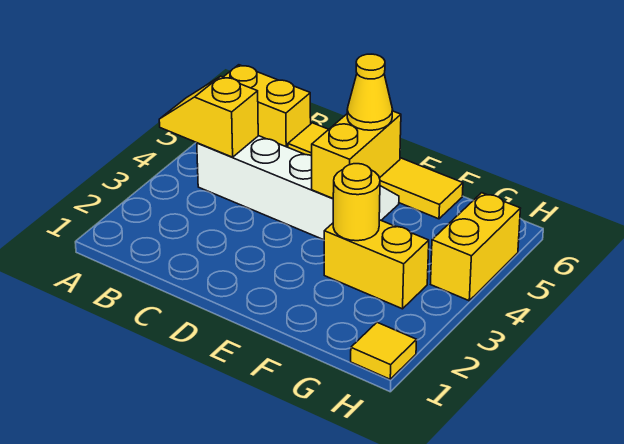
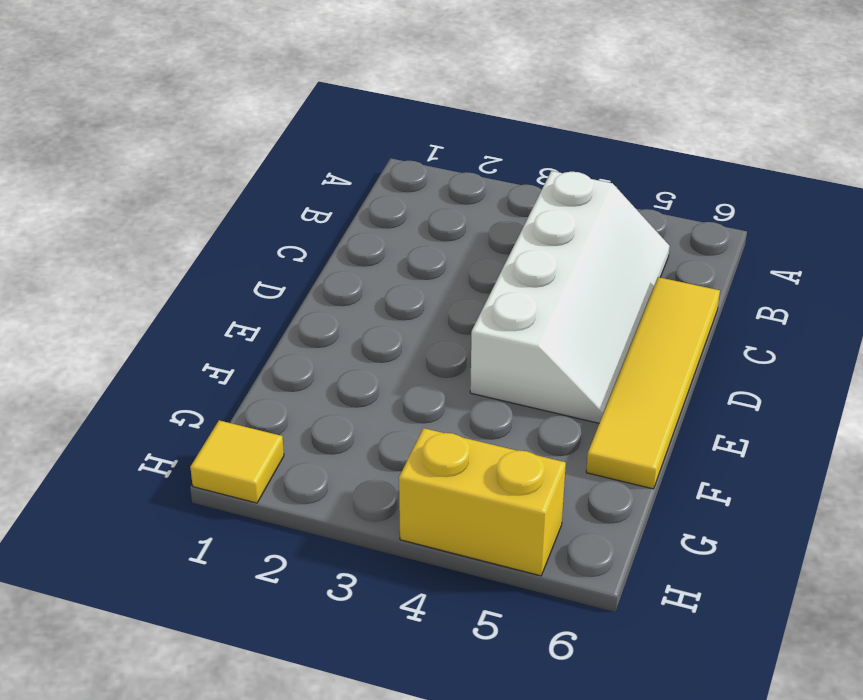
none -> yellow 1x2 brick [224,65,311,147]
none -> yellow 1x2 brick [324,220,429,309]

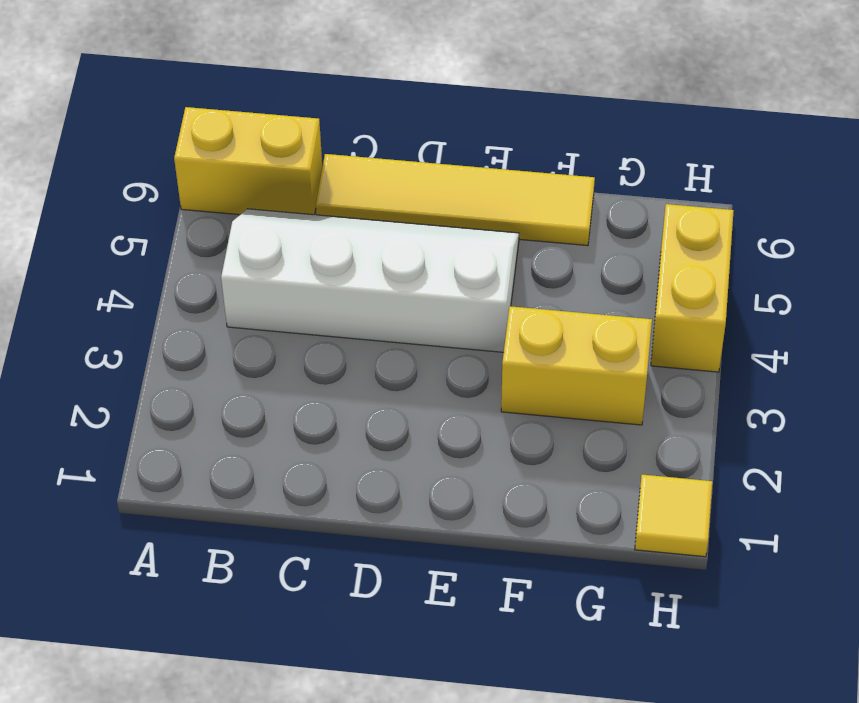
none -> yellow 1x2 slope [159,76,258,157]
none -> yellow 1x2 brick [312,111,401,199]

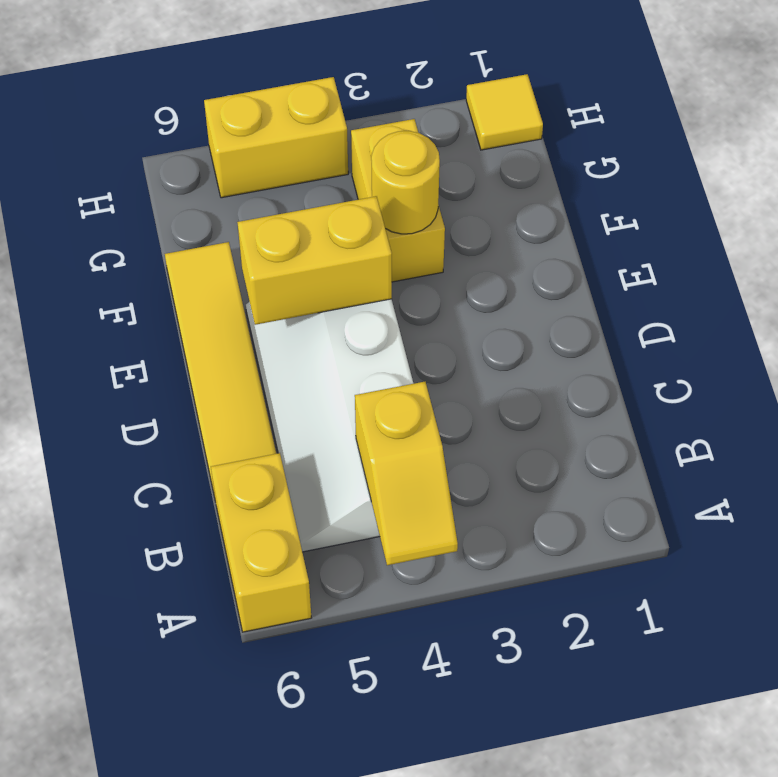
none -> yellow 1x1 cone [347,54,393,130]

